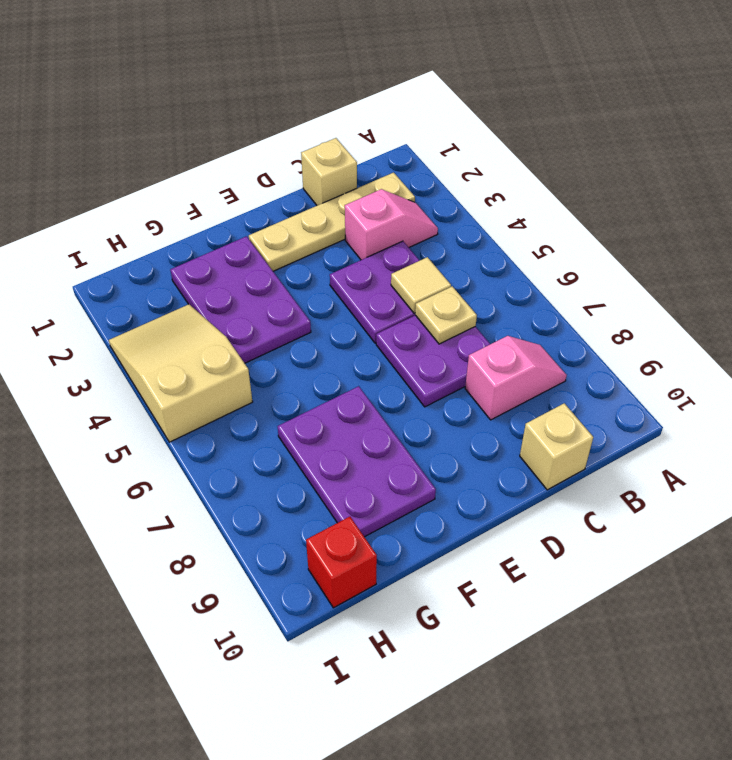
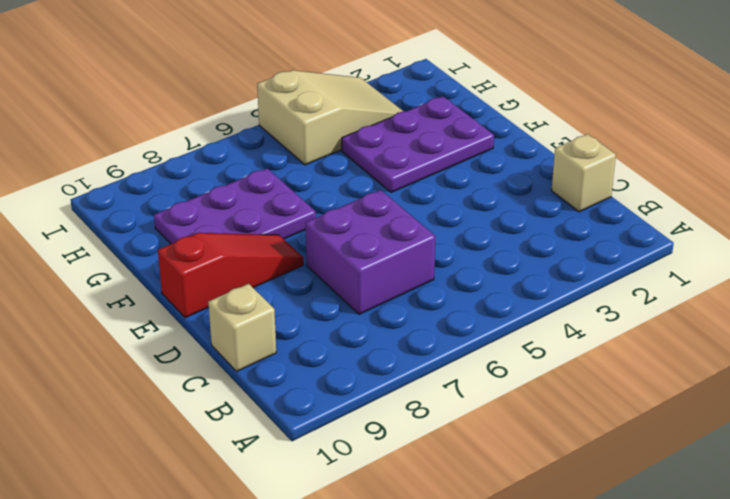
purple 2x2 brick [305,190,435,314] -> purple 2x2 plate [376,315,490,407]
red 1x3 slope [158,233,303,318] -> none
none -> tan 1x4 plate [249,173,415,271]
none -> pink 1x2 slope [345,189,438,260]
none -> pink 1x2 slope [465,336,567,420]

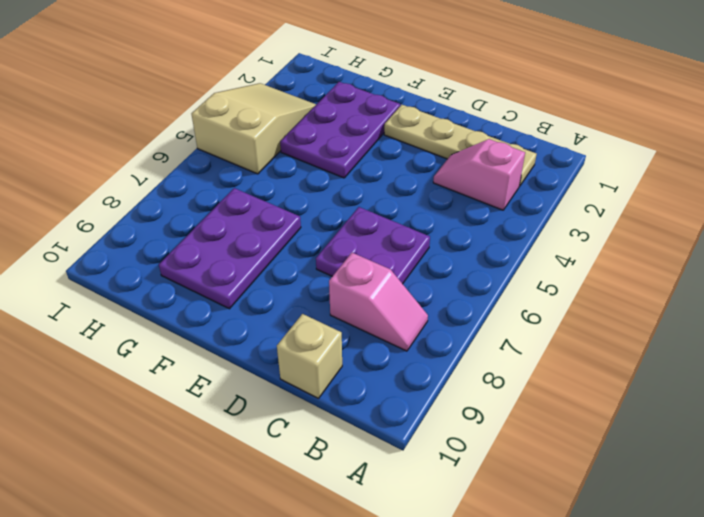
pink 1x2 slope [433,139,525,210] -> pink 1x2 slope turned to [345,189,438,260]
none -> tan 1x1 brick [301,138,357,205]
none -> purple 2x2 plate [330,241,420,343]
none -> red 1x1 brick [306,517,377,608]

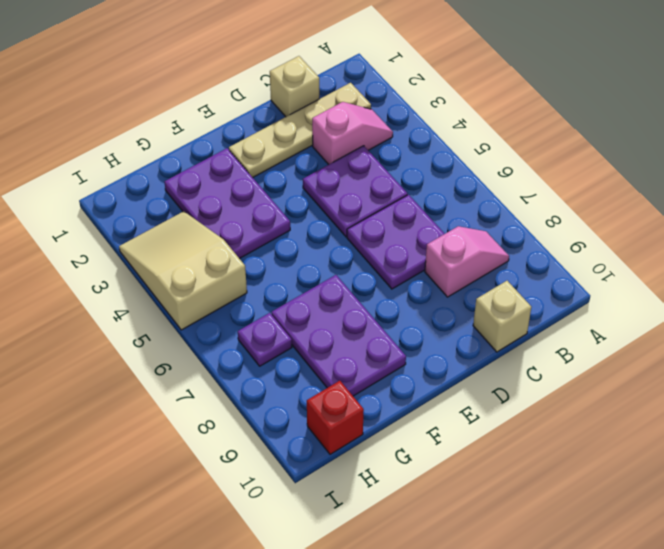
purple 1x1 plate [238,313,292,366] -> none
none -> tan 1x1 tile [391,257,451,313]
none -> tan 1x1 plate [415,286,477,344]

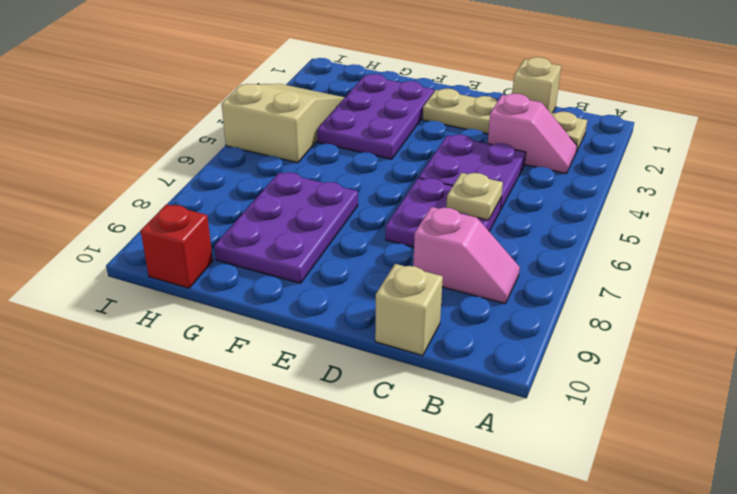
none -> tan 1x1 tile [391,257,451,313]

